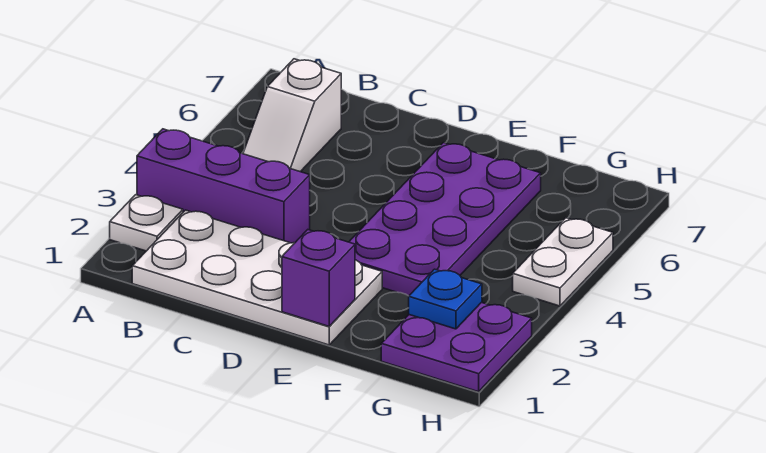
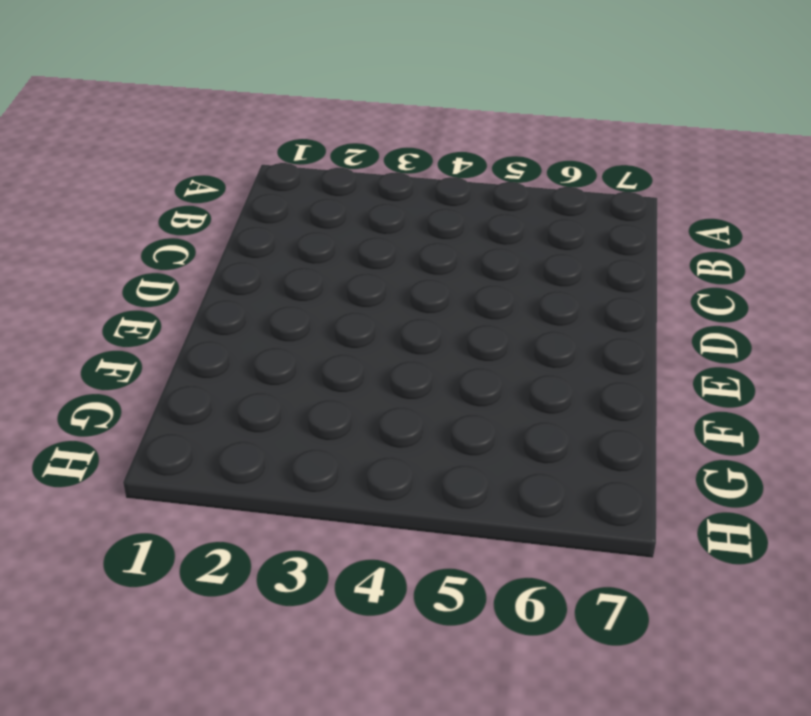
none -> white 1x1 plate [110,195,183,251]
none -> purple 1x3 brick [137,129,310,243]

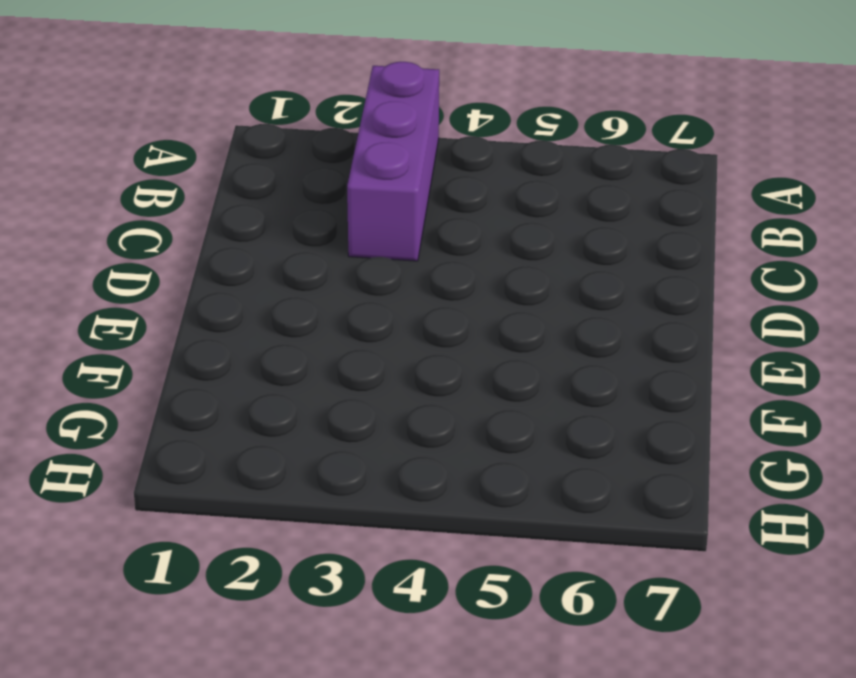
none -> white 1x1 plate [110,195,183,251]
none -> white 2x4 plate [132,210,382,345]

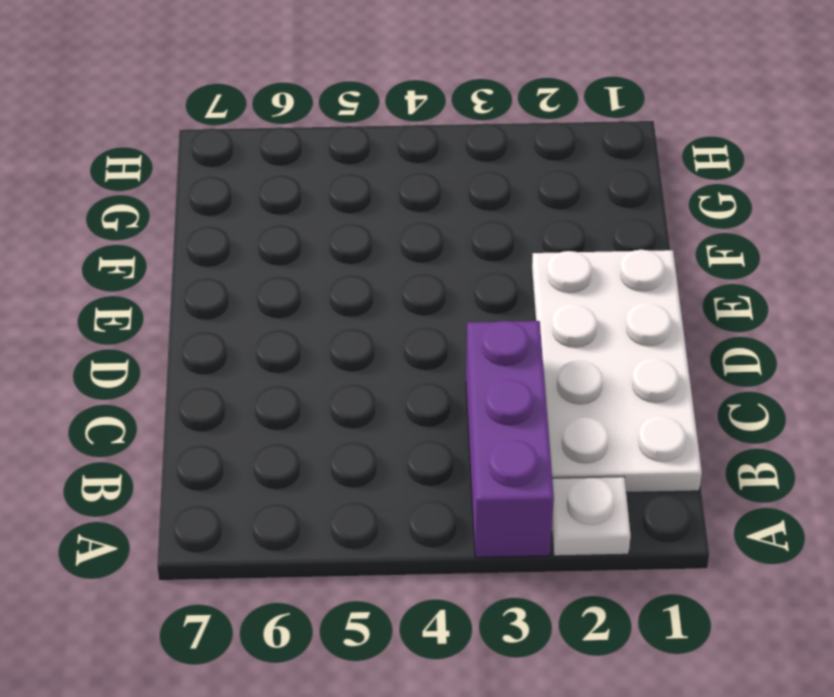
none -> white 1x2 slope [243,59,341,172]
none -> purple 2x4 plate [349,143,541,296]

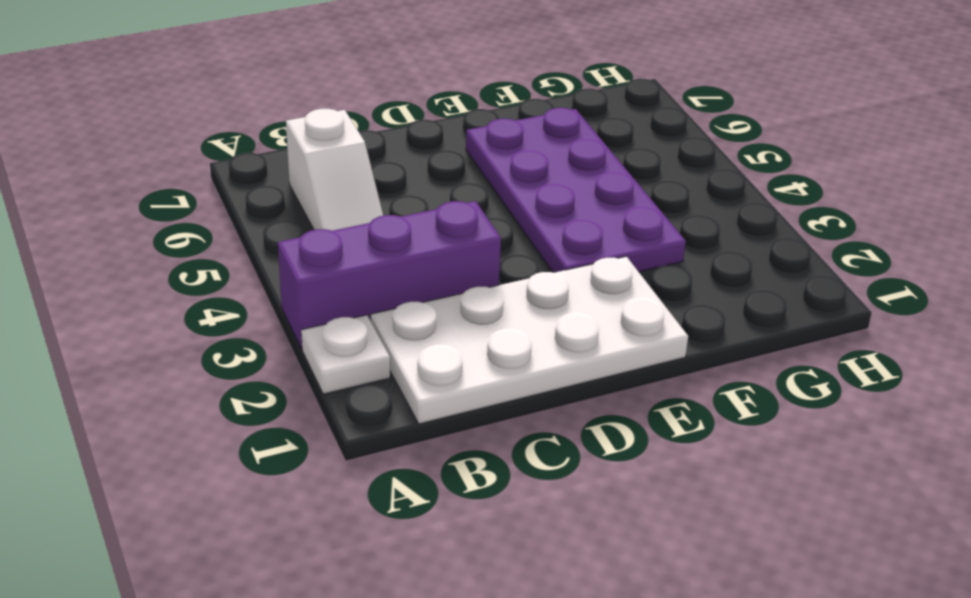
none -> purple 2x2 plate [381,302,532,392]
none -> white 1x2 plate [513,218,613,306]

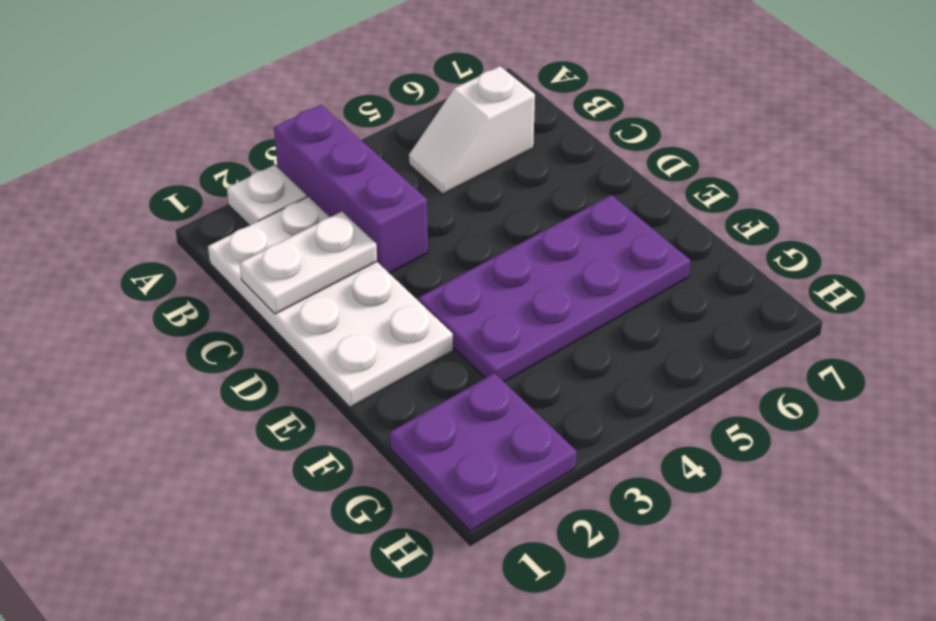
white 1x2 plate [240,212,377,314] -> white 1x2 plate moved to [513,218,613,306]
none -> purple 1x1 brick [282,230,355,326]
none -> blue 1x1 plate [409,269,482,329]

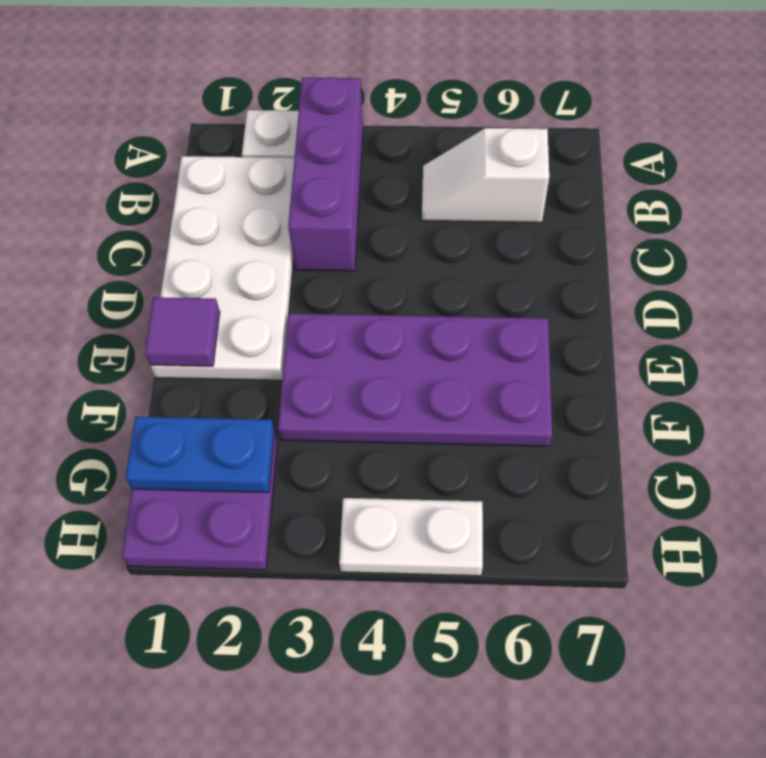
purple 1x1 tile [145,297,220,366] -> purple 1x1 brick [282,230,355,326]
blue 1x2 plate [126,417,274,493] -> blue 1x1 plate [409,269,482,329]

